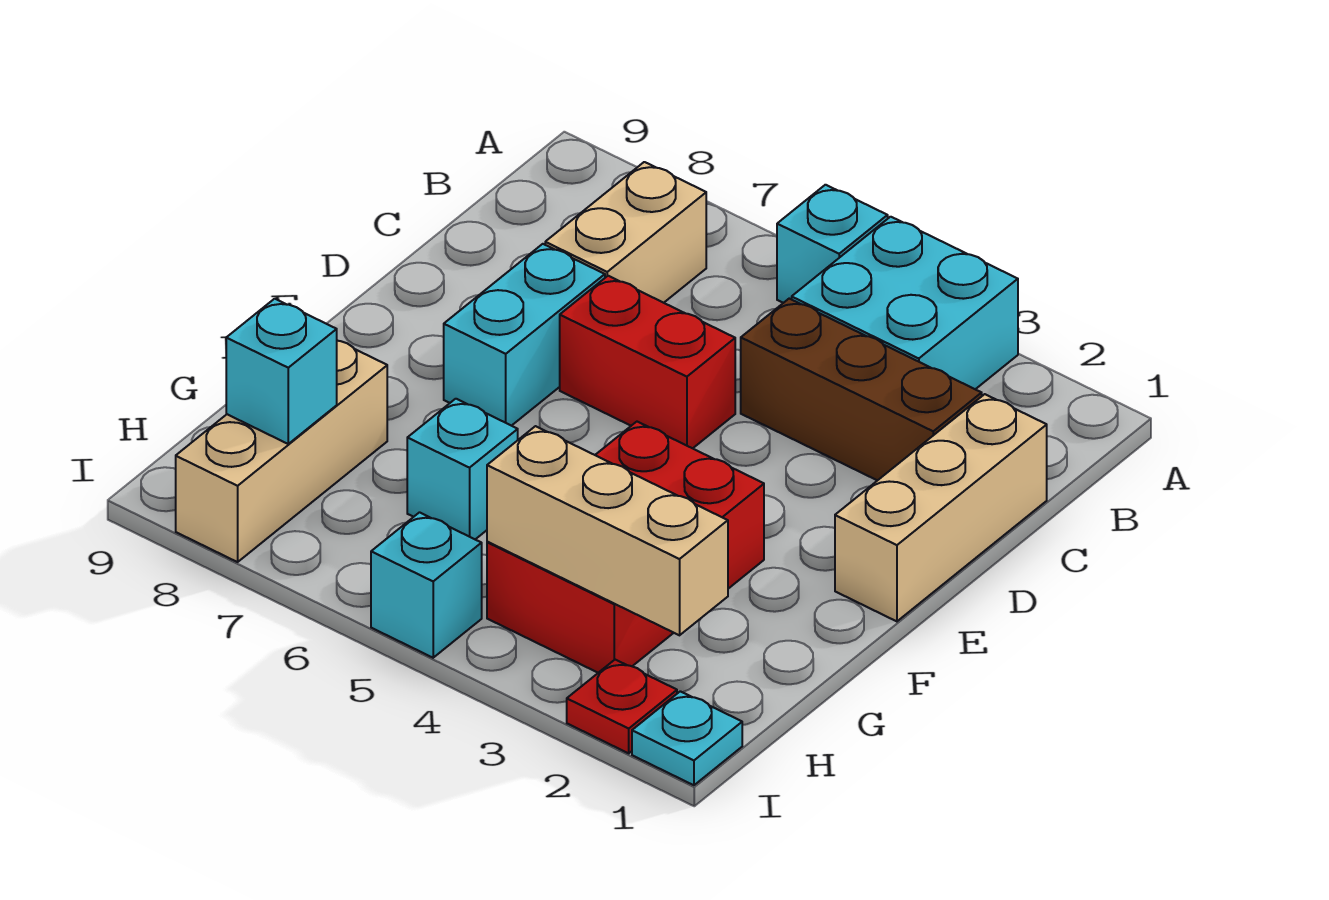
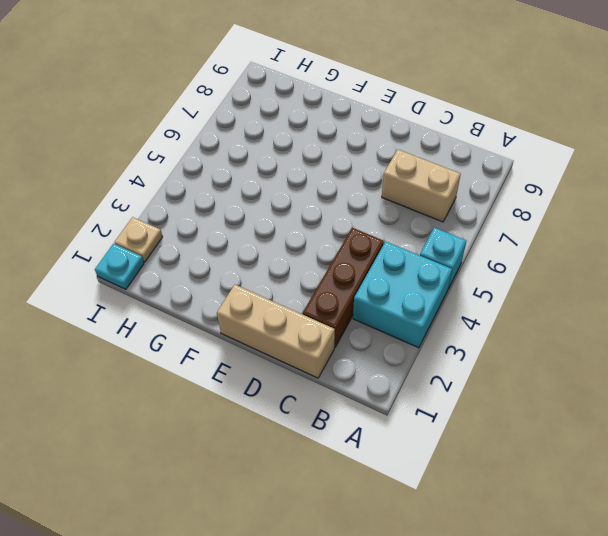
tan 1x1 plate [115,217,163,262] -> red 1x1 plate [567,660,677,753]
none -> red 1x2 brick [560,276,735,448]
none -> cyan 1x2 brick [444,244,605,426]
none -> red 2x3 brick [487,422,764,673]

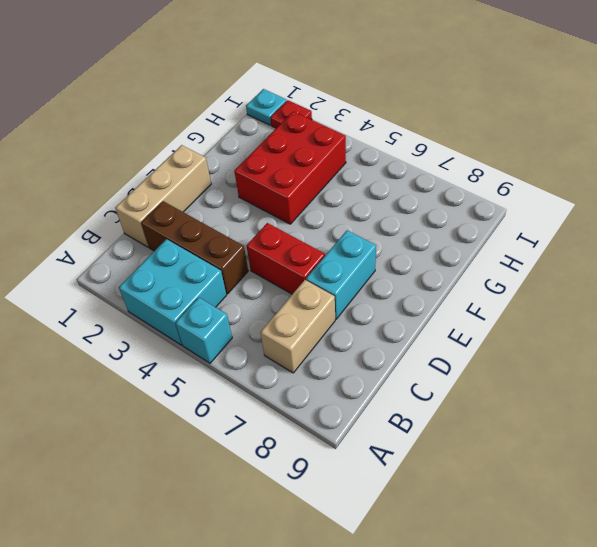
none -> cyan 1x1 brick [407,399,518,539]
none -> tan 1x3 brick [176,341,387,562]
none -> cyan 1x1 brick [371,512,482,658]

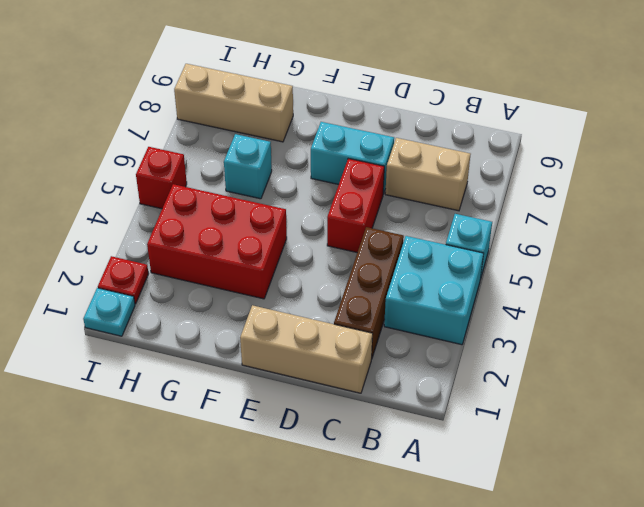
red 1x1 brick [136,147,187,209] -> cyan 1x1 brick [371,512,482,658]
none -> tan 1x3 brick [487,426,728,635]
none -> cyan 1x1 brick [226,299,337,444]

